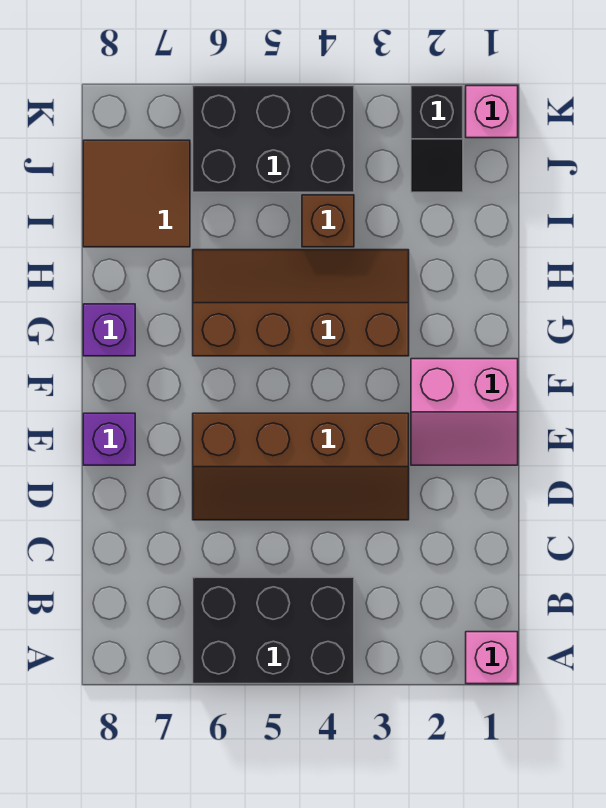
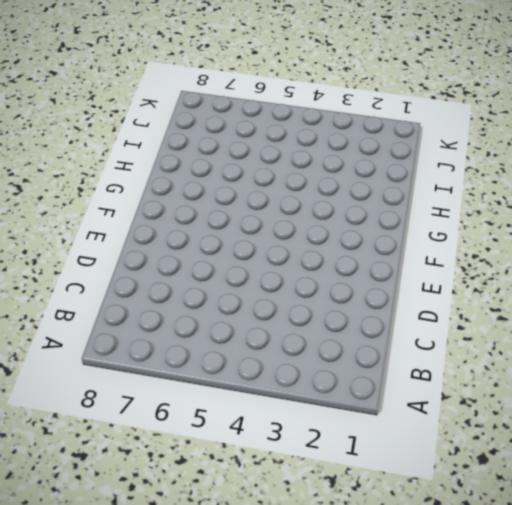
none -> pink 1x1 brick [466,632,518,684]
none -> black 2x3 brick [193,577,354,684]
none -> brown 2x4 slope [193,413,409,520]

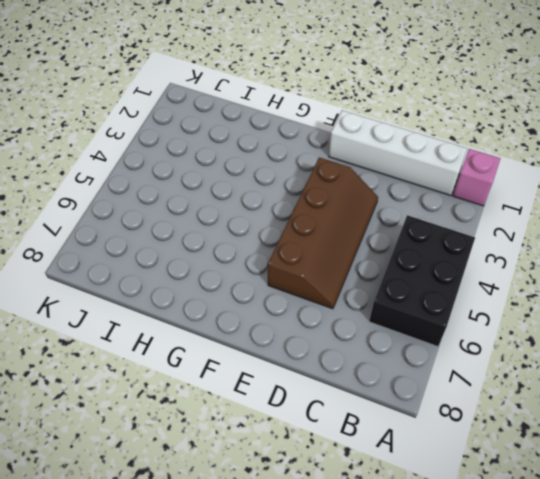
white 1x4 brick [329,110,467,196] -> pink 2x2 slope [411,359,518,465]
none -> purple 1x1 brick [83,413,135,465]
none -> brown 2x4 slope [193,250,409,356]
none -> purple 1x1 brick [83,304,135,356]

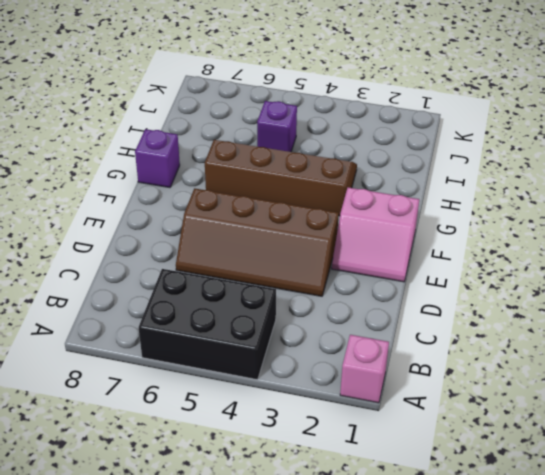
purple 1x1 brick [257,101,297,152] -> purple 1x1 brick moved to [83,413,135,465]
none -> brown 1x1 brick [302,195,354,247]
none -> brown 2x2 tile [83,140,190,247]
none -> black 1x2 slope [411,86,463,192]

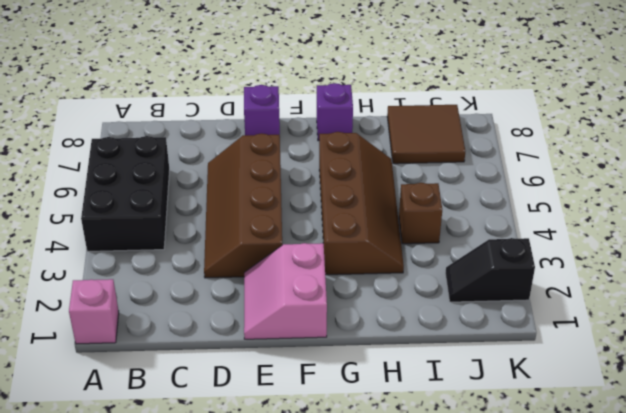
none -> black 2x3 brick [193,86,354,192]
none -> pink 1x1 brick [466,86,518,138]

